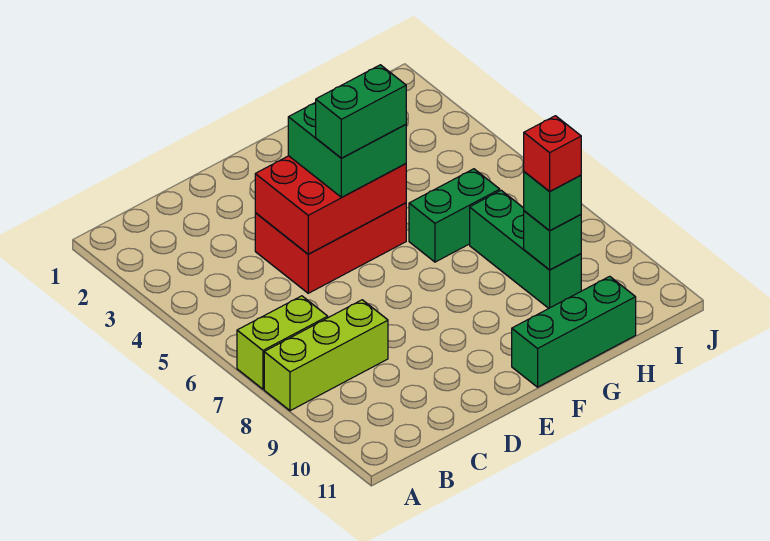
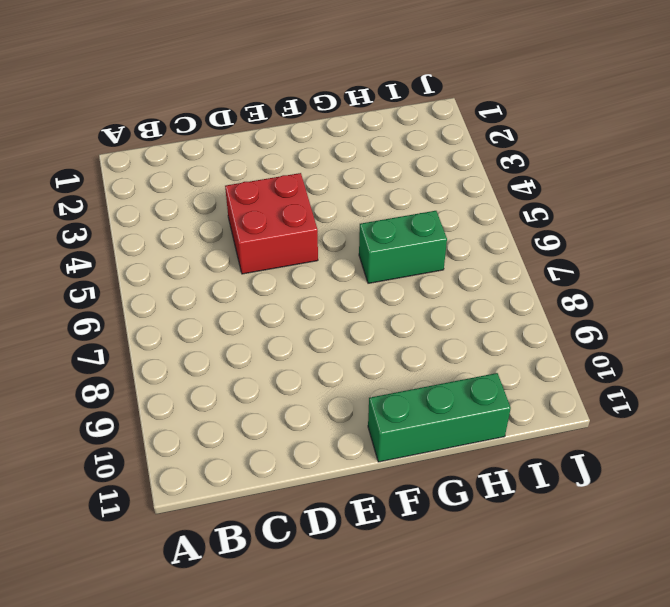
red 2x2 brick [225,173,318,274] -> red 2x3 brick [255,203,406,293]
none -> lime 1x2 brick [237,296,328,389]
none -> lime 1x3 brick [264,300,388,411]
none -> green 1x3 brick [470,190,581,308]

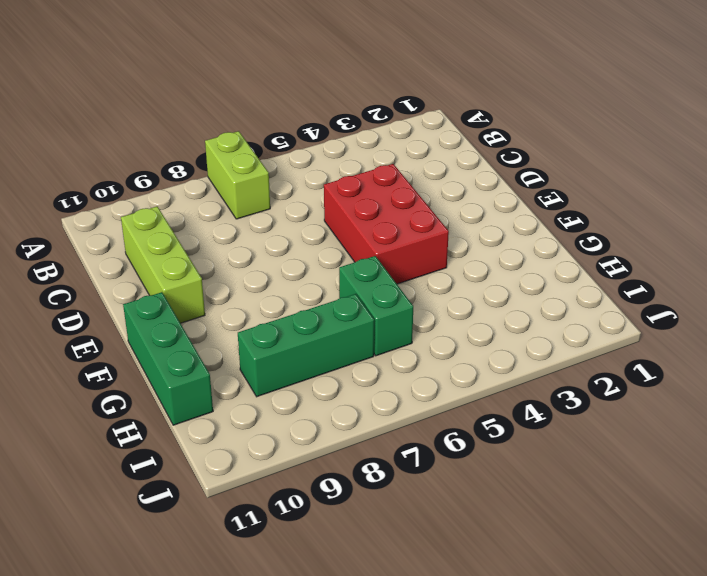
lime 1x3 brick [121,206,205,323] -> lime 1x3 brick moved to [264,300,388,411]
none -> red 2x3 brick [255,156,406,254]
none -> green 1x1 brick [524,211,581,270]
none -> green 2x2 brick [288,102,406,197]

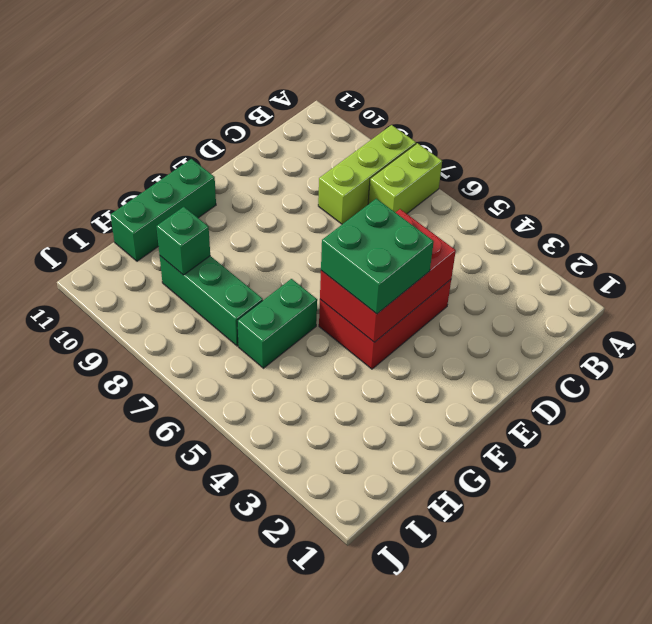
none -> green 1x1 brick [524,172,581,231]
none -> green 1x2 brick [316,65,406,158]
none -> red 1x1 brick [524,116,581,191]

